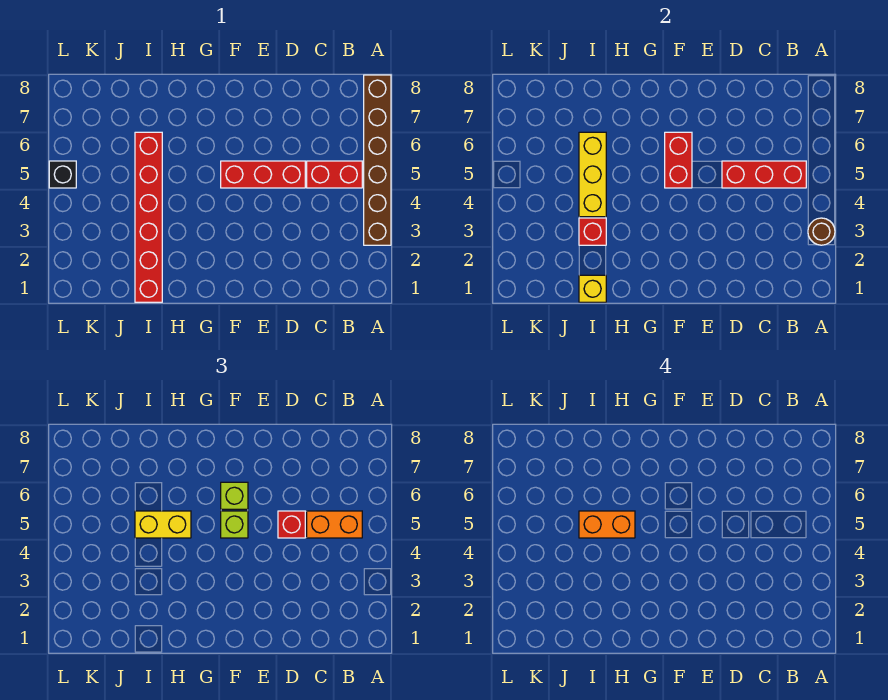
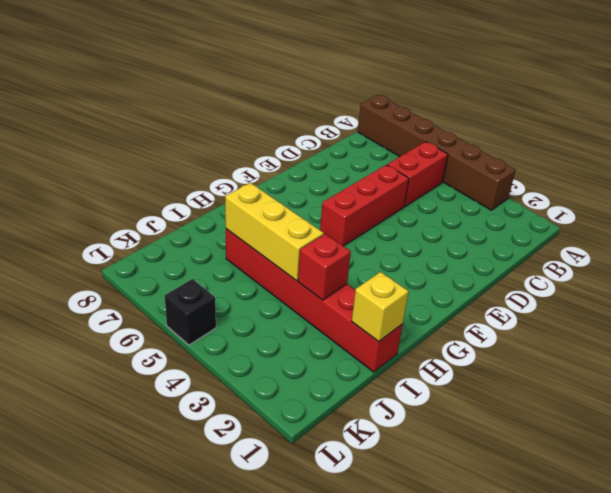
none -> brown 1x1 round brick [808,218,835,245]
none -> red 1x3 brick [722,161,806,188]
none -> red 1x2 brick [665,132,692,188]

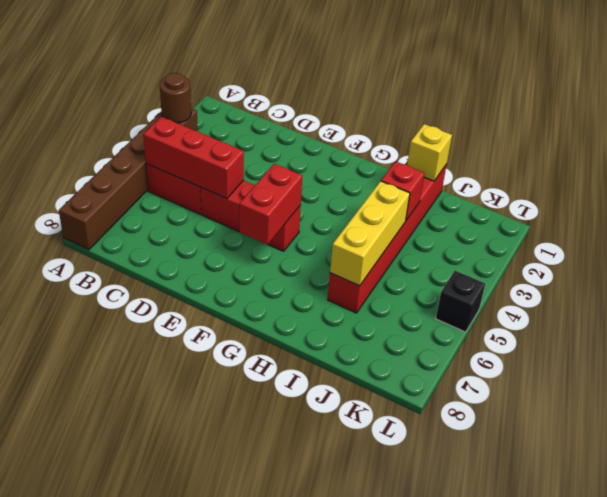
none -> orange 1x2 brick [307,511,362,538]
none -> red 1x1 brick [278,511,305,538]
none -> lime 1x1 brick [221,511,248,538]

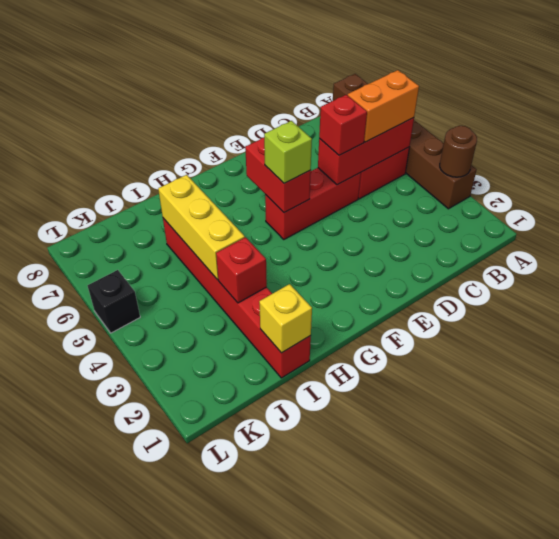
none -> lime 1x1 brick [221,482,248,509]
none -> yellow 1x2 brick [135,511,191,538]
none -> orange 1x2 brick [579,511,635,538]

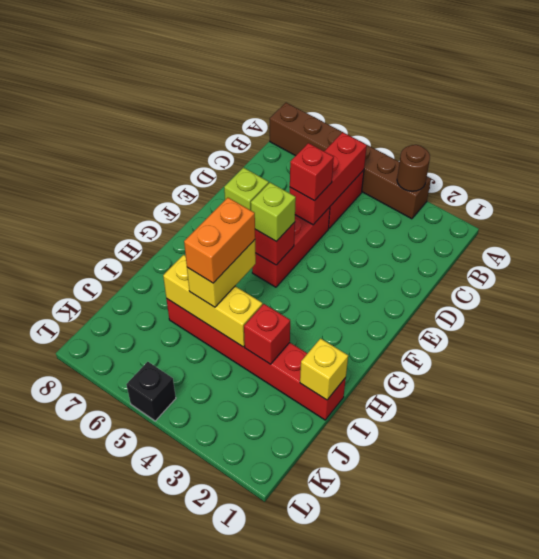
none -> orange 1x2 brick [307,511,362,538]

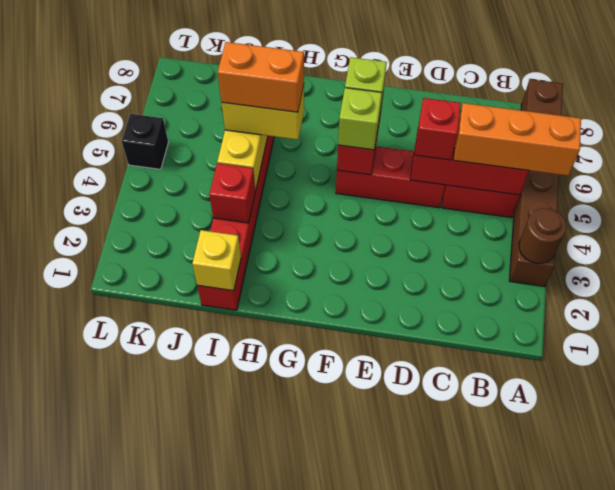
orange 1x3 brick [453,103,581,176] -> orange 1x2 brick [307,511,362,538]

